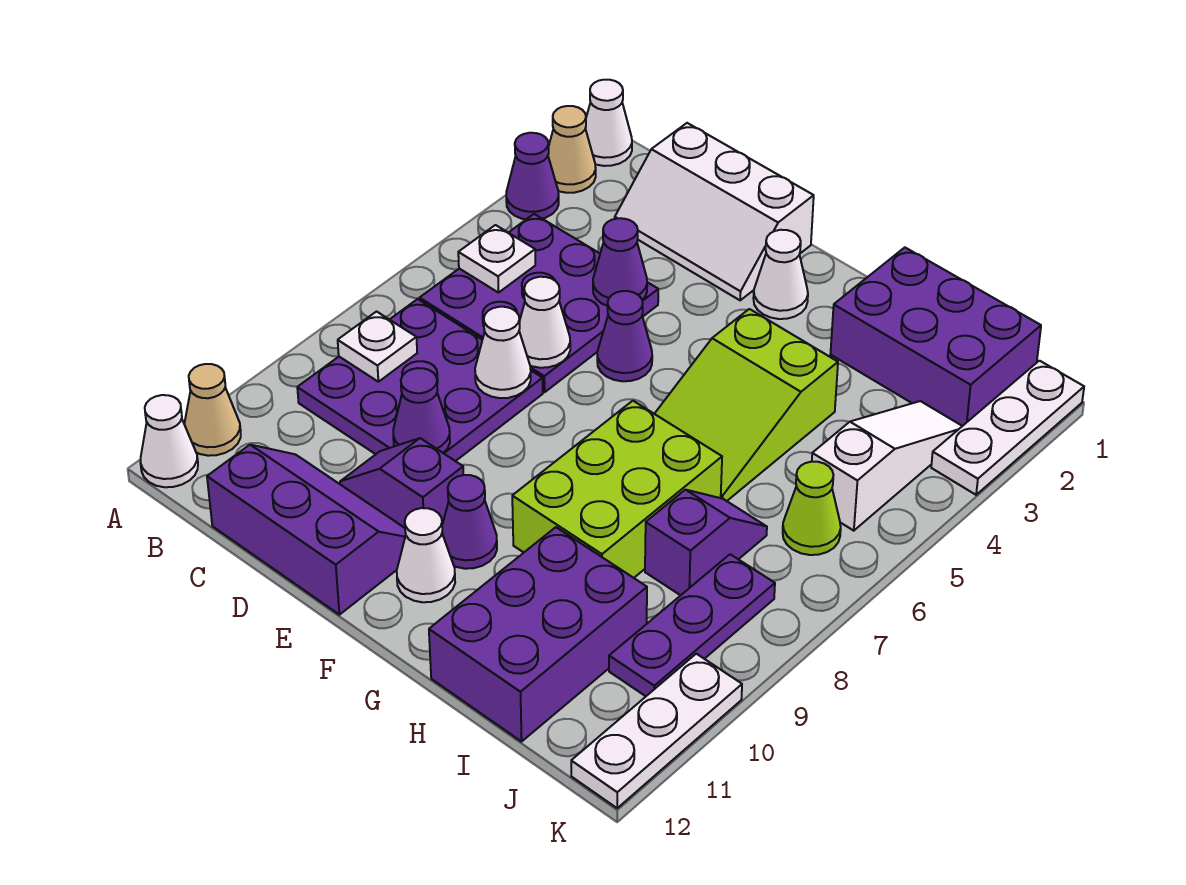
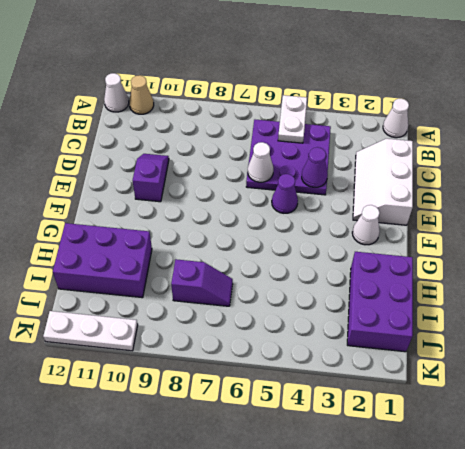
white 1x2 plate [278,95,307,143] -> white 1x1 plate [458,225,535,293]
none -> tan 1x1 cone [548,106,596,193]
none -> purple 1x1 cone [506,133,559,219]
none -> purple 3x3 plate [297,299,543,461]
none -> purple 2x3 slope [207,445,406,615]

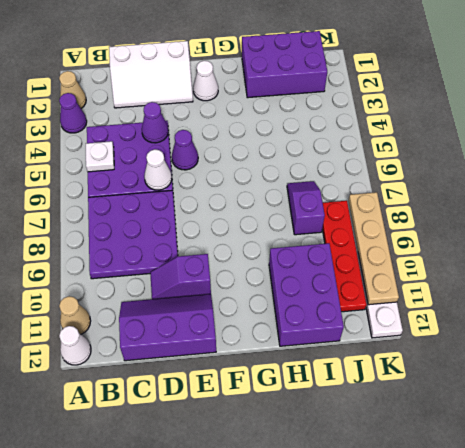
red 1x4 plate [322,201,367,312] -> purple 1x3 plate [609,554,775,696]
tan 1x4 plate [349,192,399,305] -> none
none -> white 1x1 cone [585,80,632,166]
none -> purple 1x1 cone [442,475,497,569]
none -> white 1x1 cone [397,508,455,602]
none -> lime 2x3 slope [655,309,838,501]

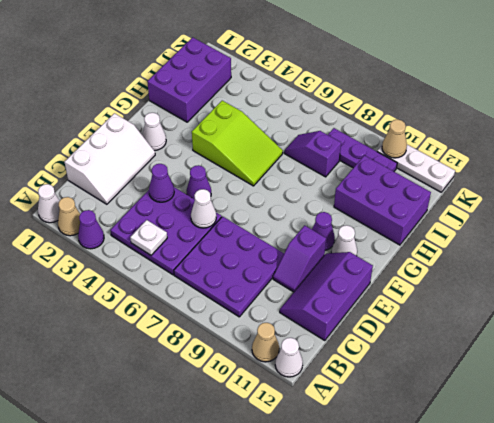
tan 1x1 cone [382,120,407,158] -> none
none -> lime 2x3 brick [512,401,722,578]
none -> white 1x3 slope [812,401,962,531]
none -> lime 1x1 cone [783,462,841,555]
none -> white 1x3 plate [931,361,1084,495]

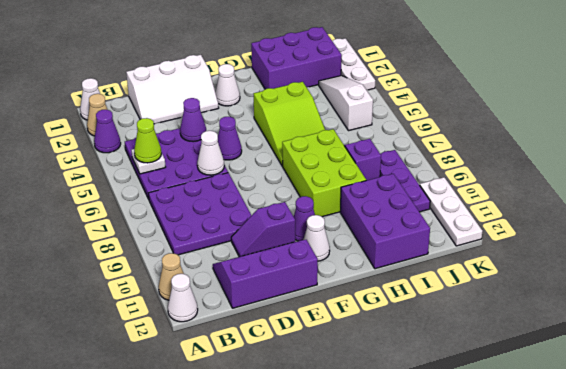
lime 1x1 cone [134,118,161,163] -> lime 1x1 cone moved to [783,462,841,555]
none -> white 1x1 plate [338,312,417,382]
none -> white 1x1 cone [475,307,531,398]
none -> purple 1x1 cone [393,368,450,453]

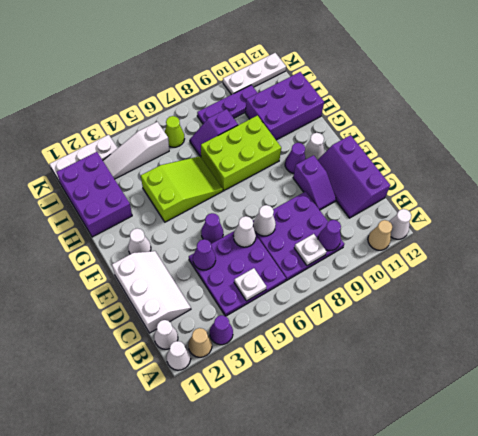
white 1x1 cone [154,320,178,349] -> none
purple 1x1 cone [318,220,341,251] -> purple 1x1 cone moved to [393,368,450,453]

